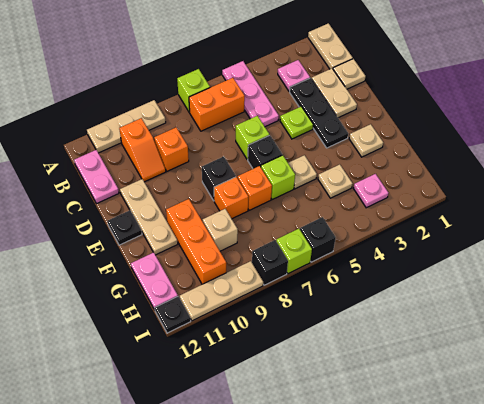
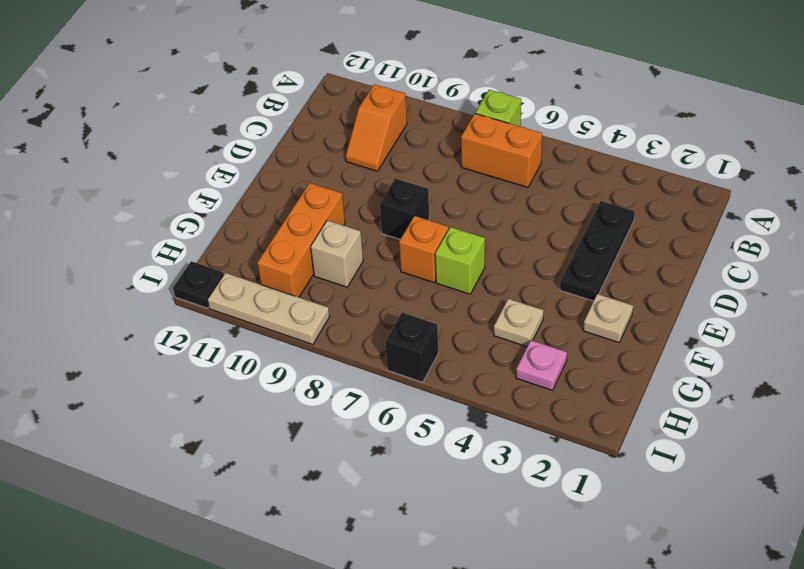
none -> tan 1x2 plate [308,23,353,69]
none -> pink 1x3 plate [222,61,279,127]
none -> tan 1x3 plate [87,100,166,153]
none -> pink 1x1 plate [278,60,310,91]

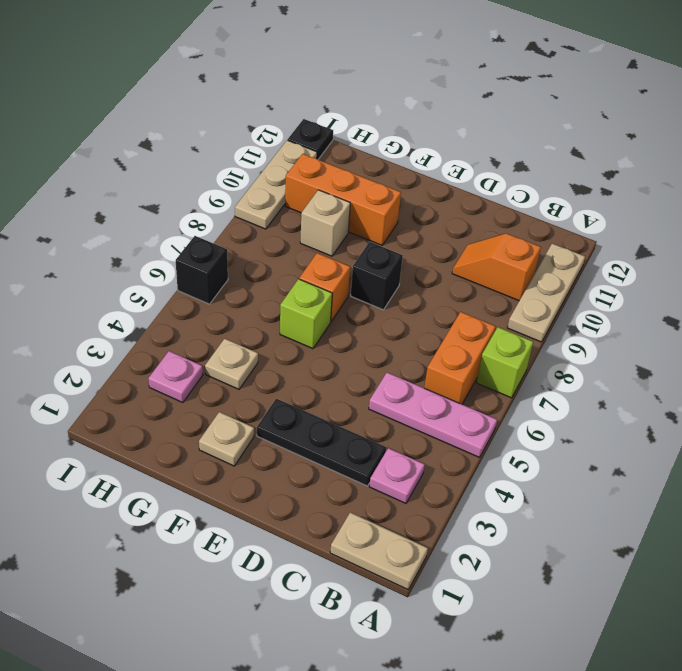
none -> pink 1x2 plate [74,150,119,204]
none -> tan 1x1 plate [333,59,366,89]
none -> tan 1x2 plate [312,68,357,118]
none -> orange 1x1 brick [154,127,189,171]

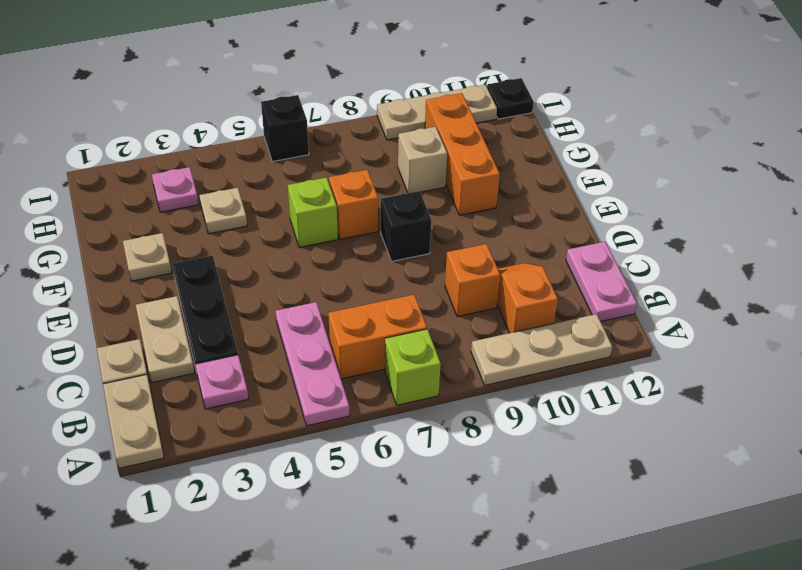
none -> lime 1x1 plate [280,107,313,139]
none -> lime 1x1 brick [236,116,269,160]
none -> tan 1x3 plate [120,179,178,255]
none -> black 1x1 brick [248,135,282,169]

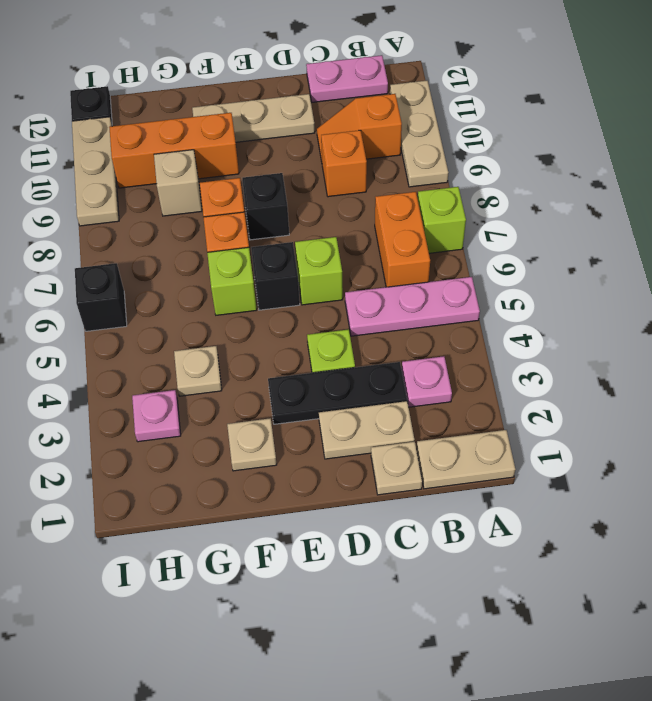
none -> black 1x1 plate [108,210,142,245]
none -> tan 1x1 plate [288,155,317,189]
none -> pink 1x2 plate [131,252,178,310]
none -> lime 1x1 brick [276,229,312,274]

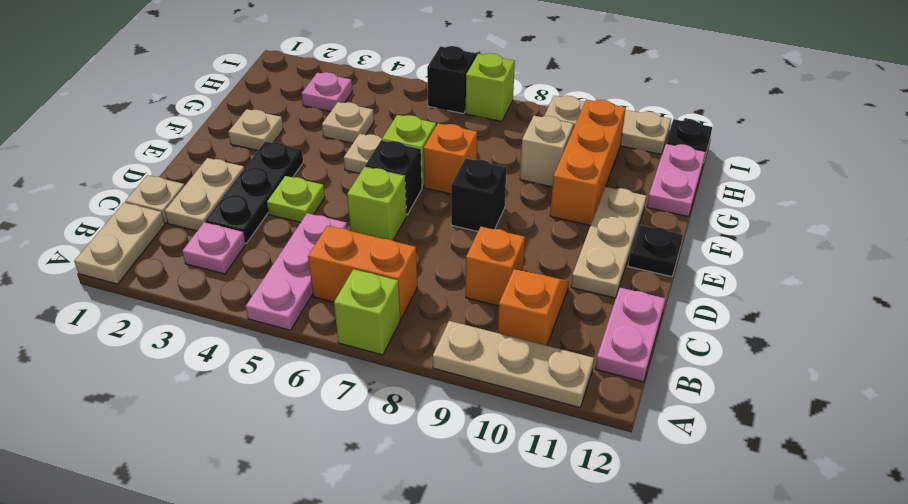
none -> orange 1x1 brick [214,177,249,219]
none -> black 1x1 brick [252,240,288,285]

